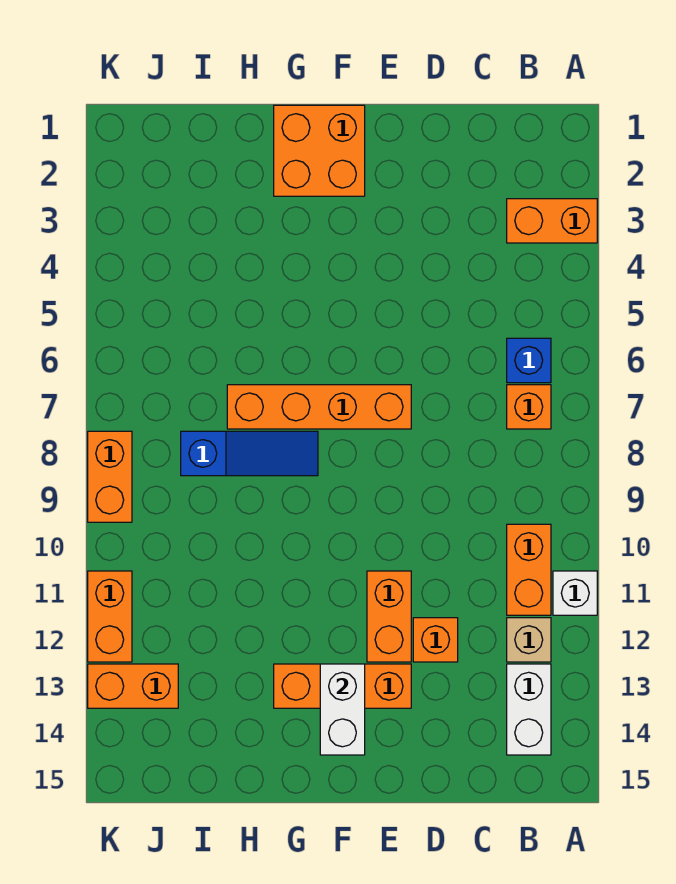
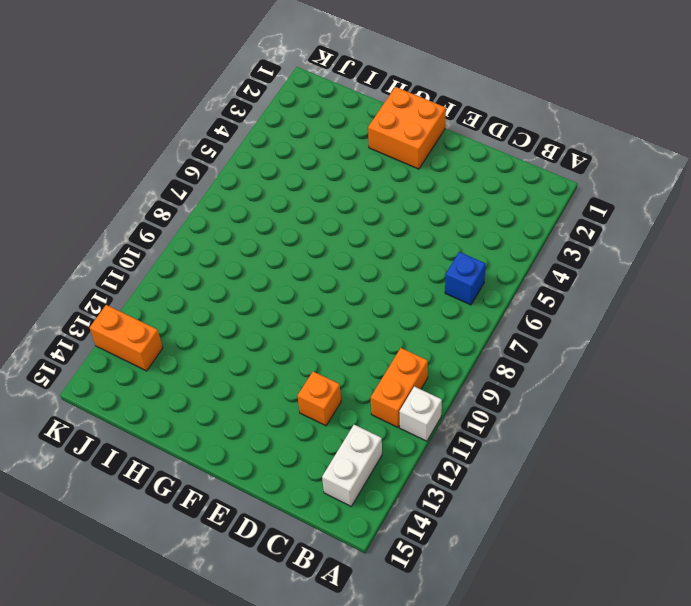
none -> orange 1x2 brick [507,199,597,243]
none -> orange 1x1 brick [507,385,551,429]
none -> tan 1x1 brick [507,618,551,662]

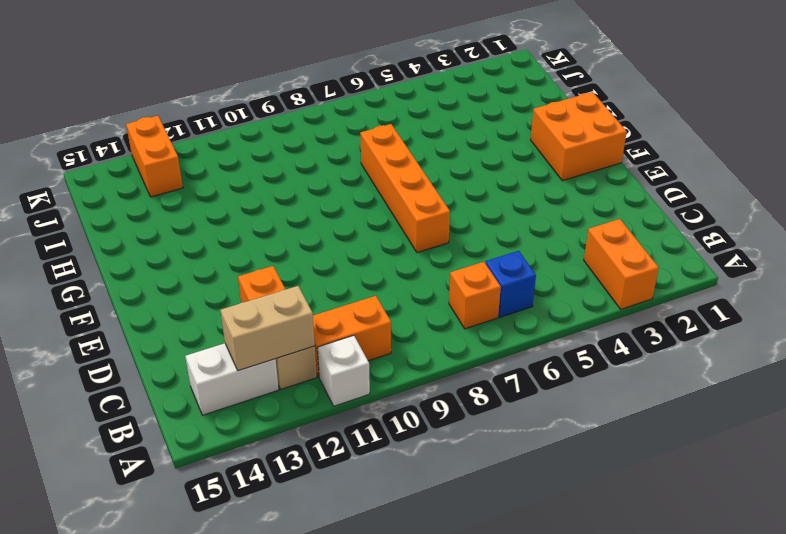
tan 1x2 brick [221,286,315,371] -> none
none -> orange 1x2 brick [367,571,411,662]
none -> orange 1x3 brick [274,664,411,708]
none -> blue 1x3 slope [181,431,318,476]

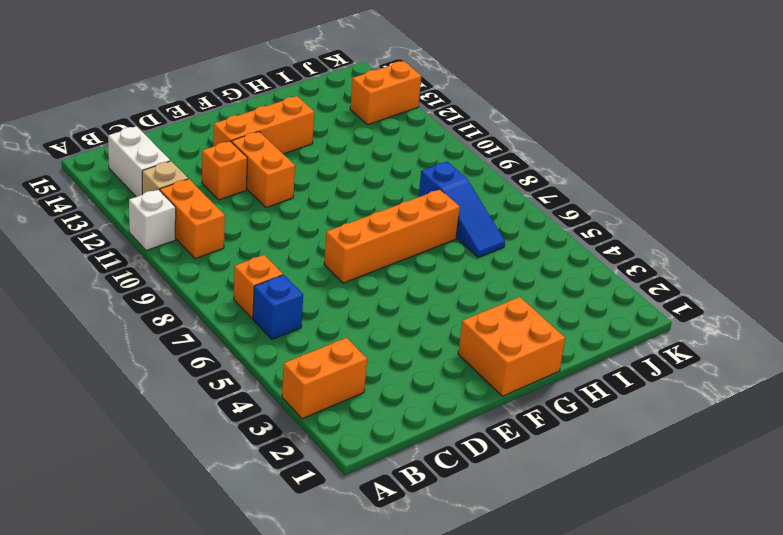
blue 1x3 slope [419,161,505,257] -> blue 1x3 slope turned to [181,431,318,476]
none -> orange 1x2 brick [88,431,132,522]
none -> orange 1x2 brick [88,571,132,662]
none -> white 1x2 brick [320,664,365,755]

